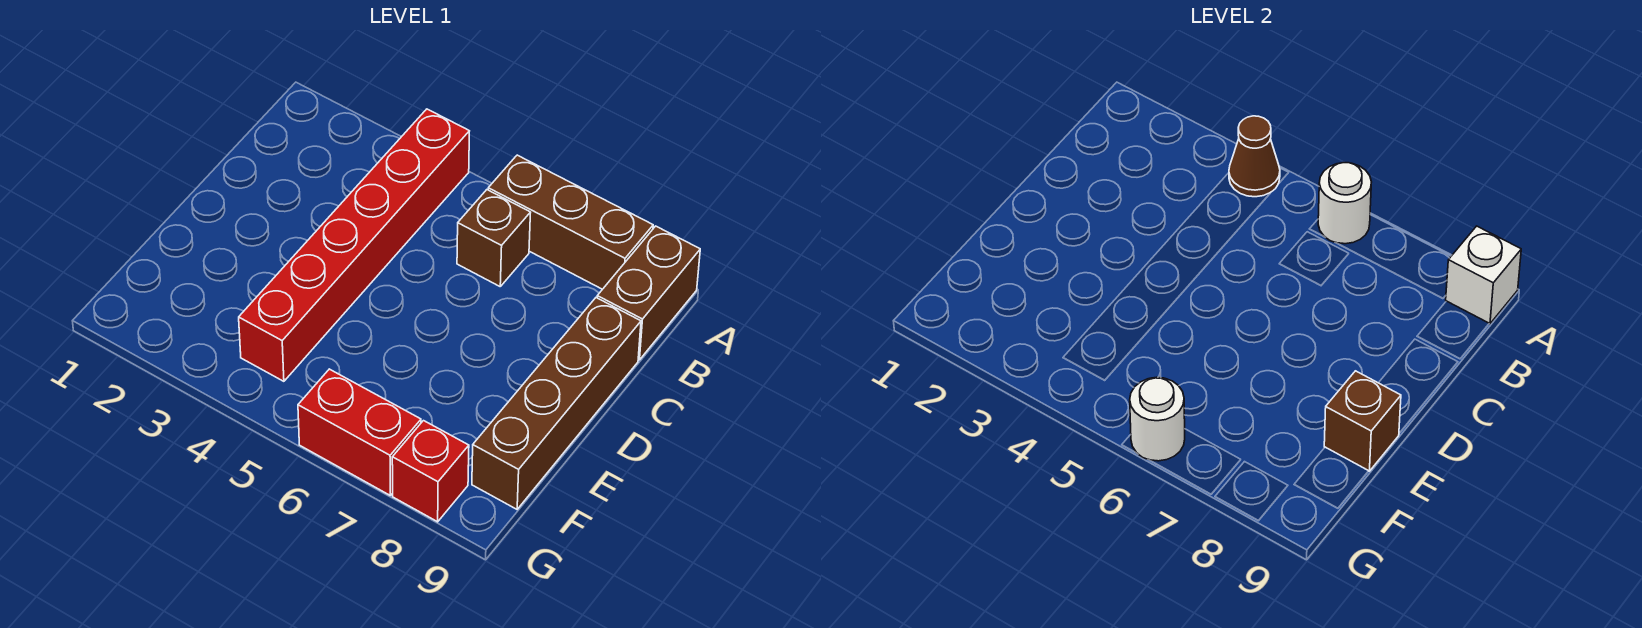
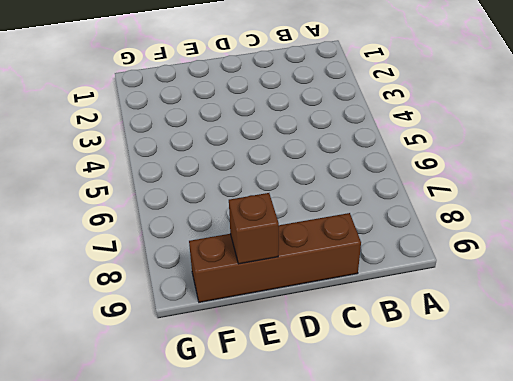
none -> red 1x6 brick [239,109,469,381]
none -> brown 1x3 brick [488,155,653,289]
none -> brown 1x2 brick [597,226,700,360]

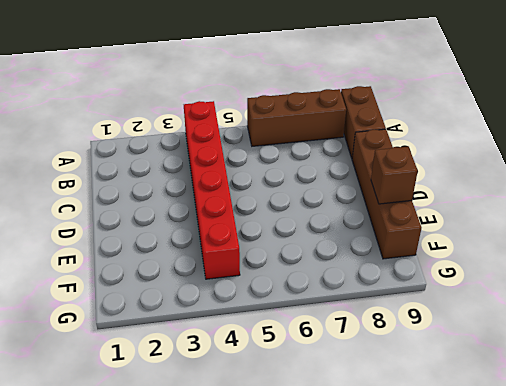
none -> brown 1x1 brick [457,190,531,286]
none -> red 1x2 brick [298,369,421,495]
none -> red 1x1 brick [392,421,469,522]

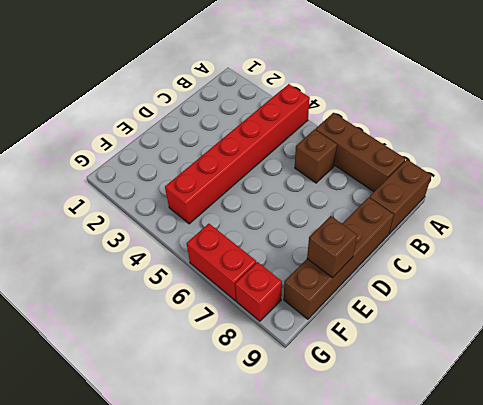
none -> brown 1x1 cone [1229,116,1280,197]
none -> white 1x1 round brick [1318,163,1371,244]
none -> white 1x1 brick [1446,226,1521,324]

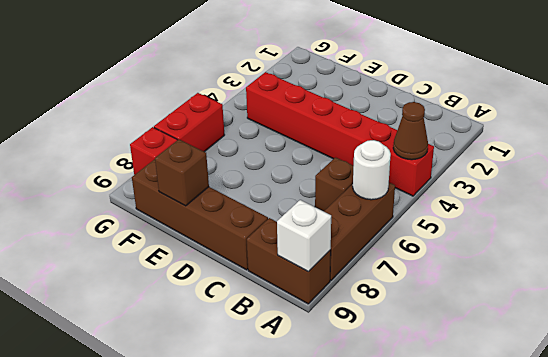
none -> white 1x1 round brick [1130,377,1185,461]

